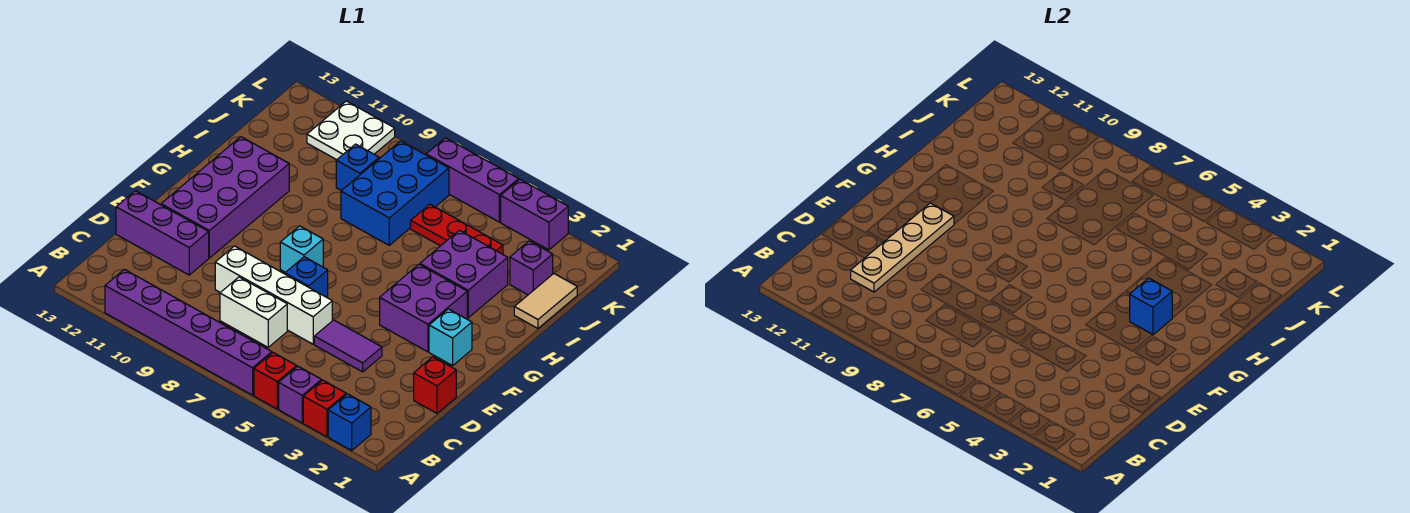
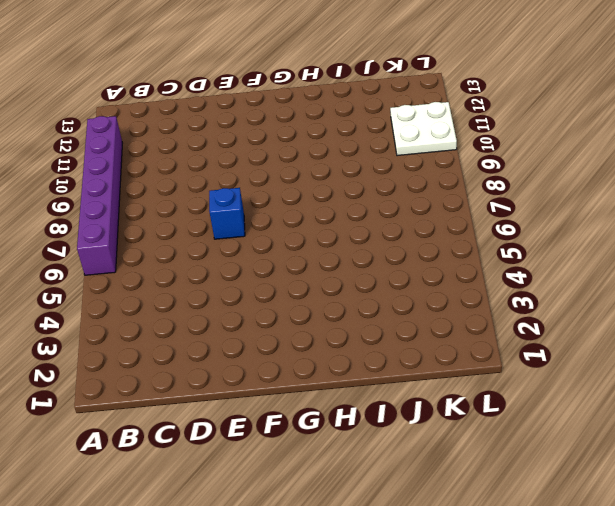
none -> blue 1x1 brick [328,394,371,450]
none -> red 1x1 brick [303,380,346,437]
none -> purple 1x1 brick [279,366,321,423]

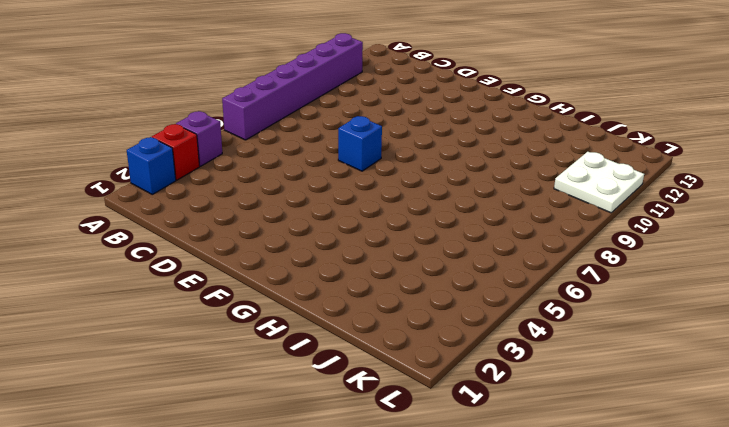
none -> red 1x1 brick [254,353,297,409]
none -> white 1x2 brick [220,277,287,347]
none -> red 1x1 brick [414,357,456,413]

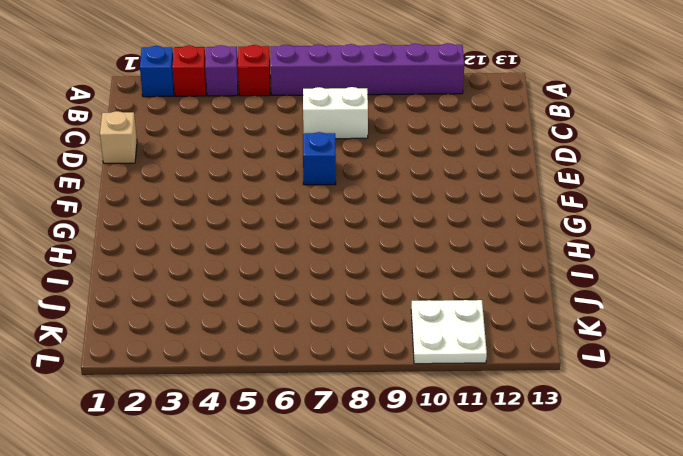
tan 1x1 brick [100,111,137,163] -> red 1x1 brick [414,357,456,413]
none -> purple 1x2 tile [314,320,382,372]
none -> white 1x4 brick [215,246,332,344]
none -> purple 1x3 brick [116,191,209,275]

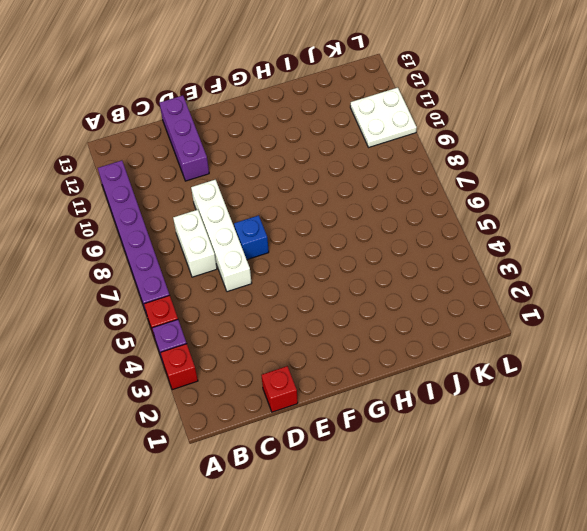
none -> blue 1x1 brick [328,394,371,450]
none -> purple 1x2 tile [314,320,382,372]
none -> purple 2x4 brick [161,137,289,258]

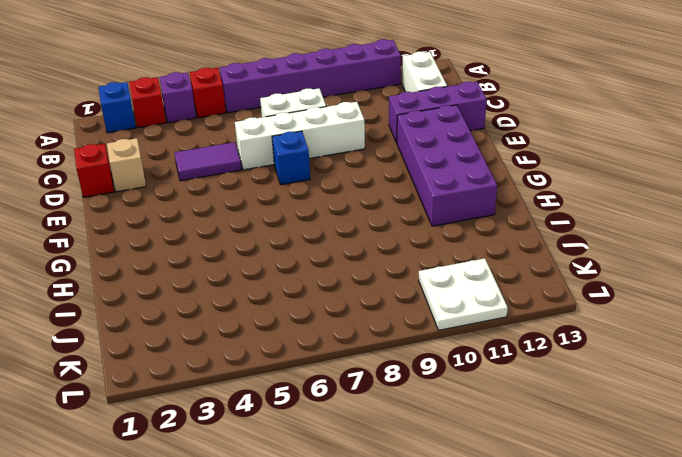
white 1x2 brick [402,52,447,92] -> none
tan 1x1 brick [107,138,146,192] -> none
none -> cyan 1x1 brick [429,309,472,366]
none -> purple 2x2 brick [380,265,467,352]
none -> cyan 1x1 brick [280,226,323,272]

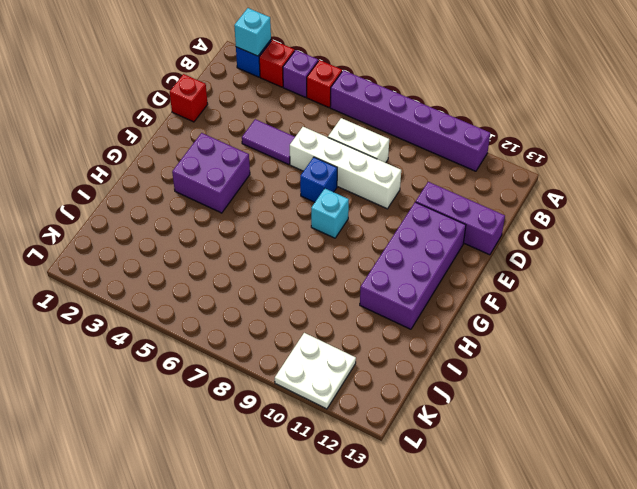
cyan 1x1 brick [234,8,271,56] -> cyan 1x1 brick moved to [429,309,472,366]
none -> purple 2x2 brick [420,230,508,318]
none -> tan 1x2 tile [514,274,577,328]
none -> blue 2x3 brick [341,141,449,245]

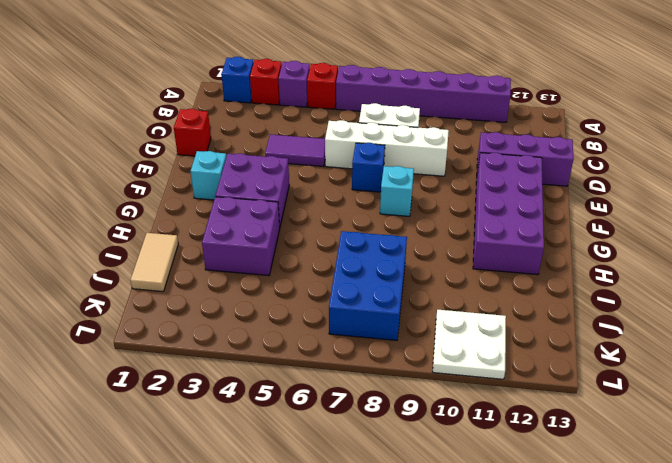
none -> purple 1x1 brick [510,241,553,295]
none -> red 1x3 plate [411,204,503,254]
none -> blue 1x1 brick [336,144,379,191]

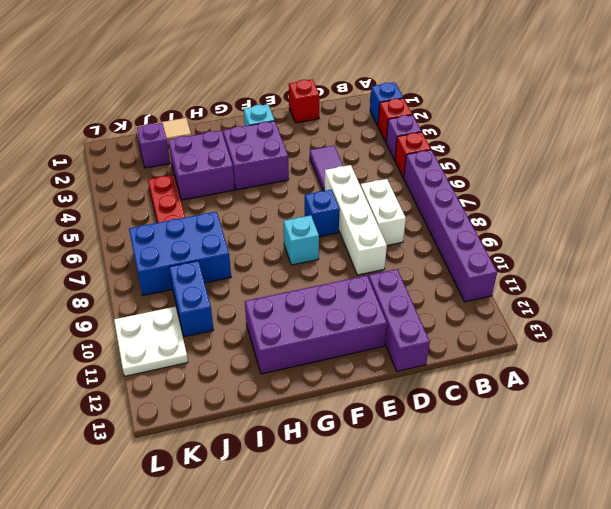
blue 1x2 brick [169,261,214,337] -> blue 1x1 brick [336,144,379,191]
none -> purple 1x2 brick [501,180,568,250]
none -> purple 1x3 brick [426,138,519,222]
none -> tan 1x4 plate [851,203,954,292]

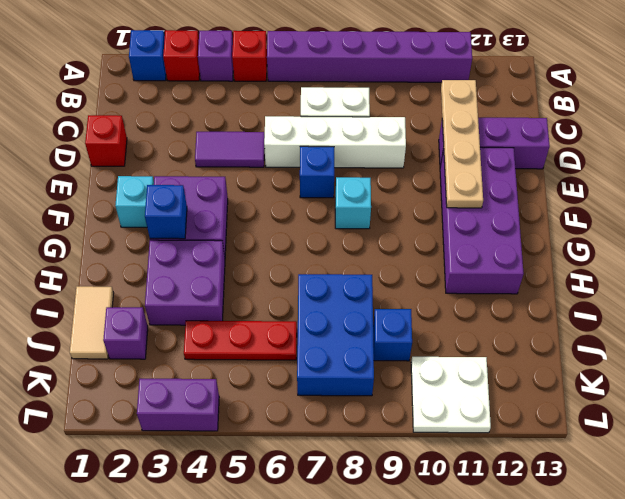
none -> purple 1x3 brick [426,138,519,222]

